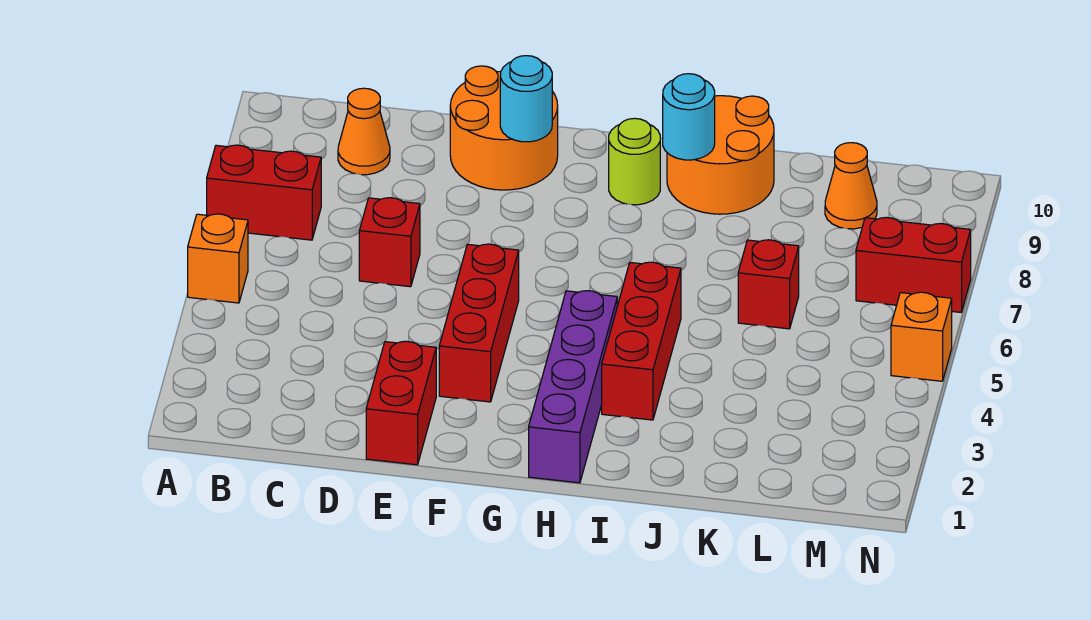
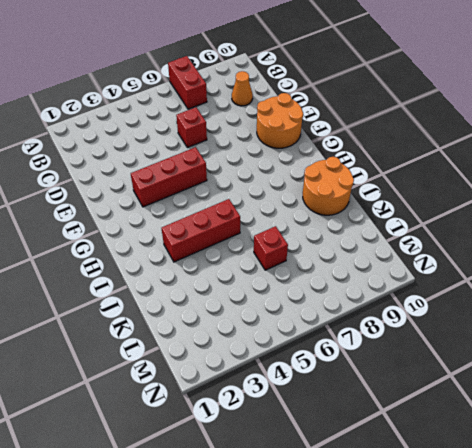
none -> orange 1x1 brick [188,214,248,303]
none -> red 1x2 brick [366,341,436,465]
none -> purple 1x4 brick [529,291,617,483]

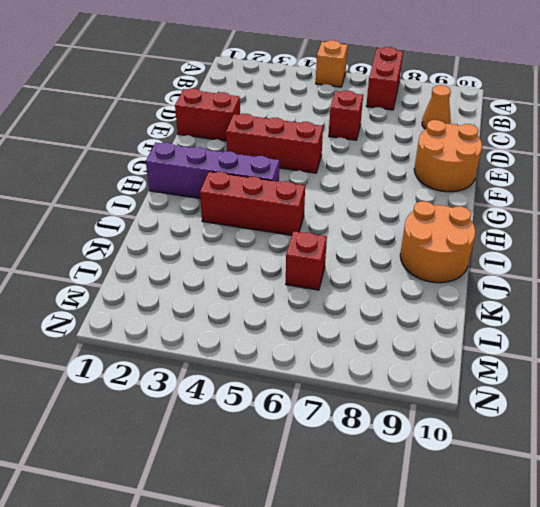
none -> lime 1x1 round brick [609,118,660,205]
none -> orange 1x1 cone [825,143,877,229]
none -> red 1x2 brick [856,217,971,312]

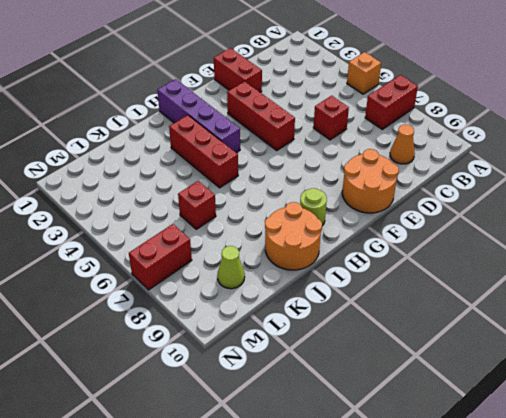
lime 1x1 cone [217,246,245,289] -> orange 1x1 cone [825,143,877,229]
none -> orange 1x1 brick [891,292,952,381]
none -> cyan 1x1 round brick [500,56,552,142]
none -> cyan 1x1 round brick [663,74,715,160]

